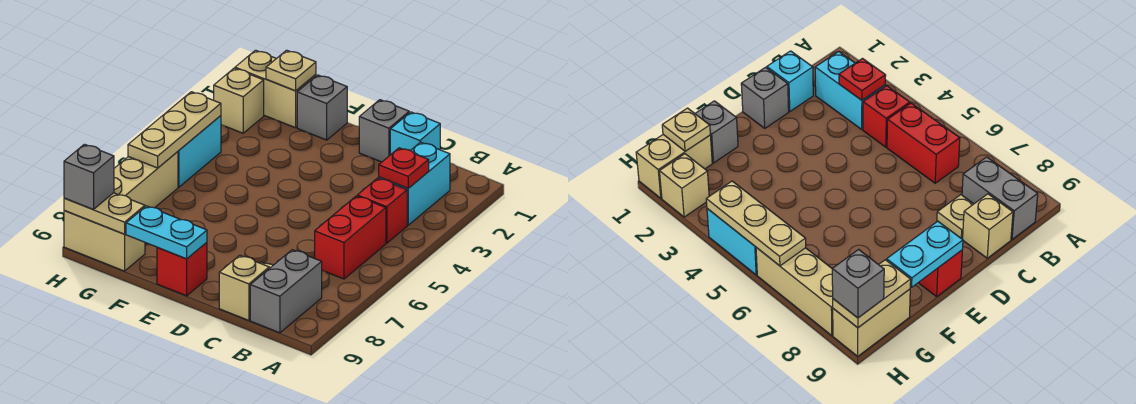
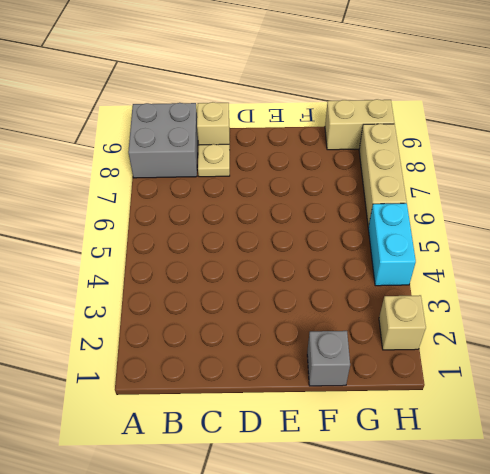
grey 2x2 brick [128,103,198,178] -> grey 1x2 brick [250,250,322,333]
none -> cyan 1x2 brick [379,142,450,225]
none -> red 1x1 brick [357,178,407,243]
none -> red 1x2 brick [315,196,386,279]

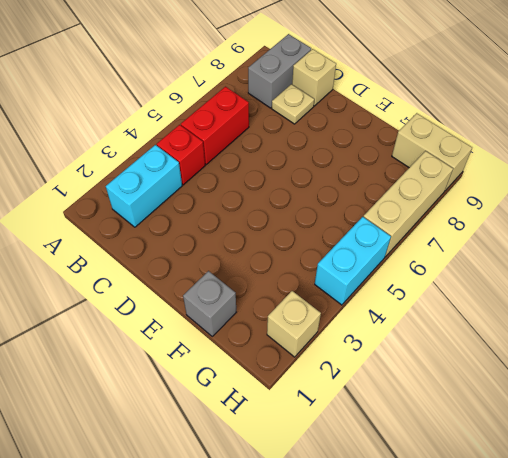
none -> cyan 1x1 brick [390,112,440,155]
none -> grey 1x1 brick [359,100,409,162]
none -> red 1x1 brick [157,242,207,296]

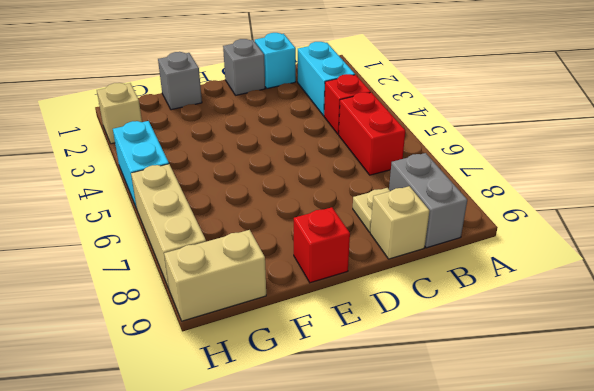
none -> tan 1x2 brick [235,50,316,128]
none -> red 1x1 plate [379,148,429,188]
none -> cyan 1x2 plate [126,206,207,259]

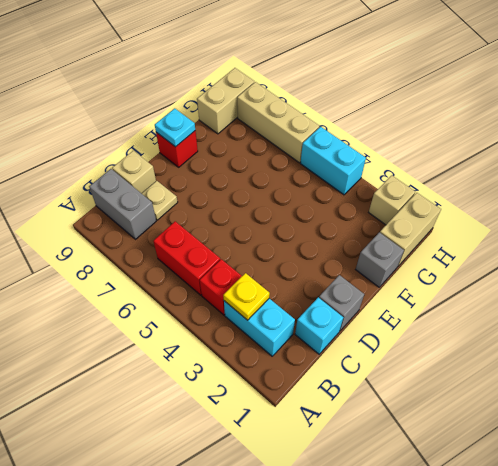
yellow 1x1 plate [223,273,270,320] -> red 1x1 plate [379,148,429,188]
cyan 1x1 plate [155,108,195,147] -> cyan 1x2 plate [126,206,207,259]
none -> tan 1x1 plate [266,50,316,91]
none -> tan 1x2 plate [64,193,145,234]
none -> tan 1x3 plate [128,92,221,168]

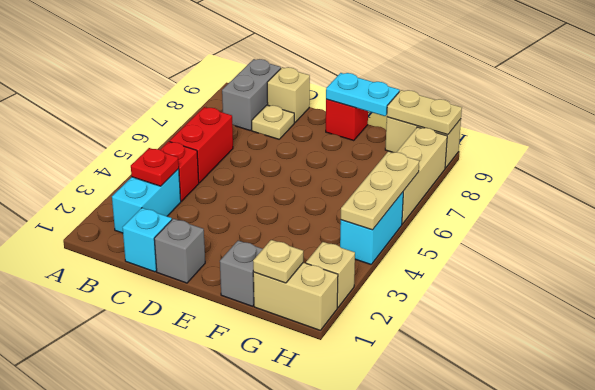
none -> grey 1x1 brick [64,144,114,209]

